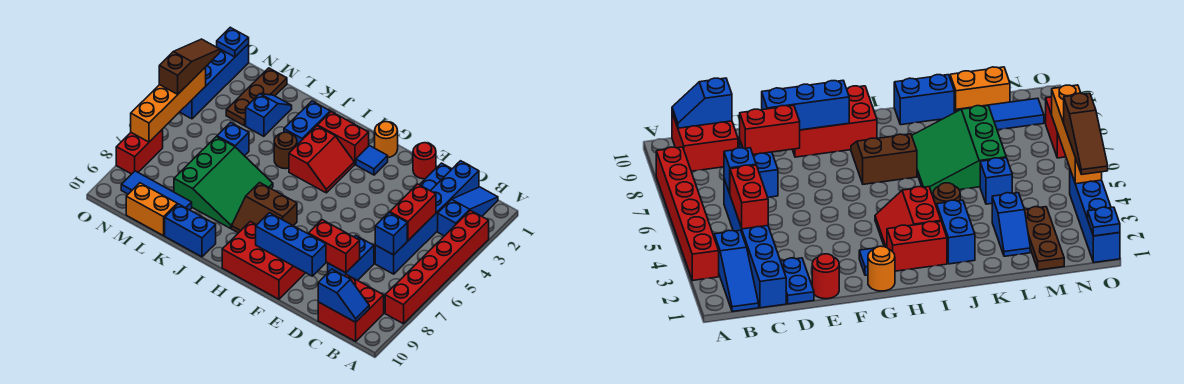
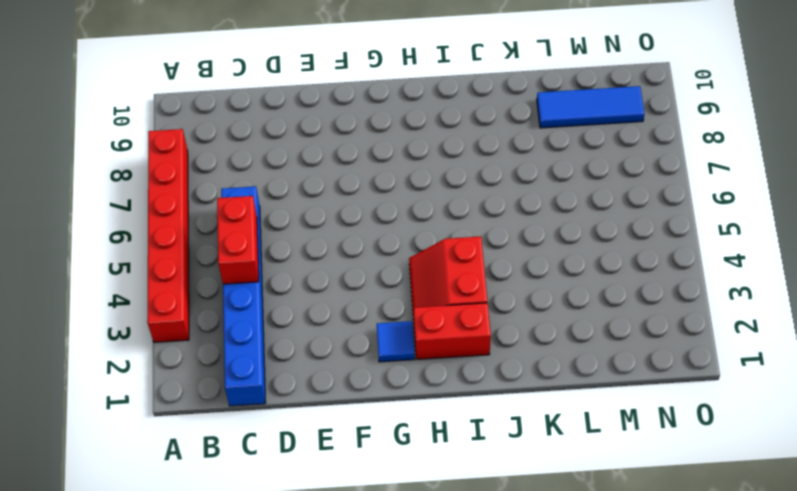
none -> blue 1x3 slope [438,187,498,236]
none -> red 2x2 brick [318,274,384,341]
none -> blue 1x2 plate [420,163,452,191]
none -> blue 1x2 brick [328,235,374,280]

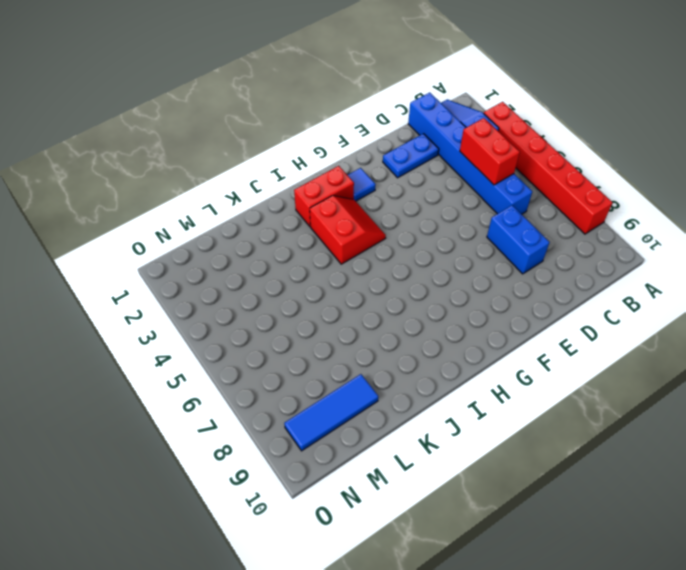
blue 1x2 plate [383,134,439,178] -> blue 1x2 plate turned to [420,163,452,191]
none -> red 2x2 brick [318,274,384,341]
none -> red 1x1 round brick [413,143,436,179]
none -> red 2x3 brick [222,222,305,299]
none -> orange 1x1 round brick [375,122,398,157]

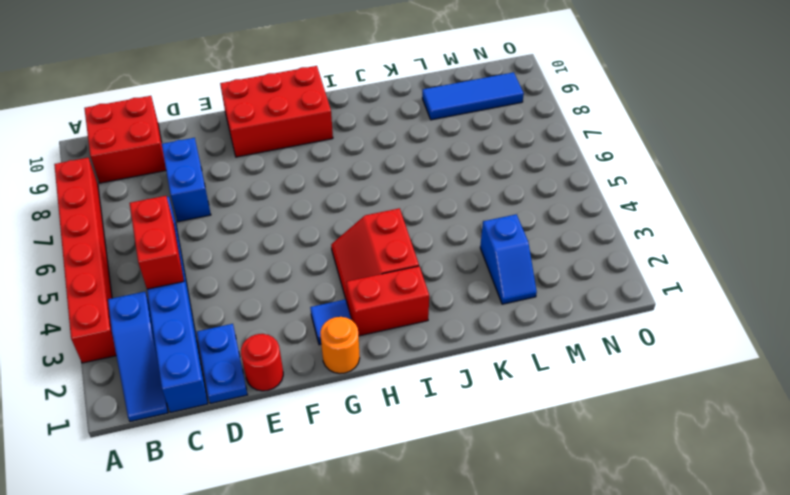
none -> brown 2x2 slope [232,183,297,233]
none -> blue 1x2 brick [284,101,330,145]
none -> brown 1x1 round brick [274,132,297,169]
none -> green 3x3 slope [174,137,273,228]

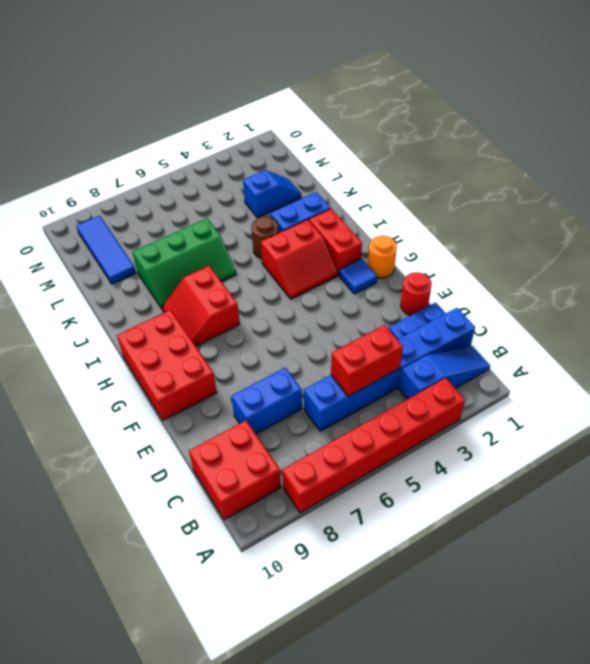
red 2x2 slope [162,266,240,346] -> brown 2x2 slope [232,183,297,233]
green 2x3 slope [133,218,236,310] -> green 3x3 slope [174,137,273,228]
none -> blue 1x2 brick [165,204,216,257]
none -> blue 1x1 brick [217,122,249,156]
none -> orange 1x2 brick [126,183,177,236]
none -> brown 1x3 plate [226,68,287,126]

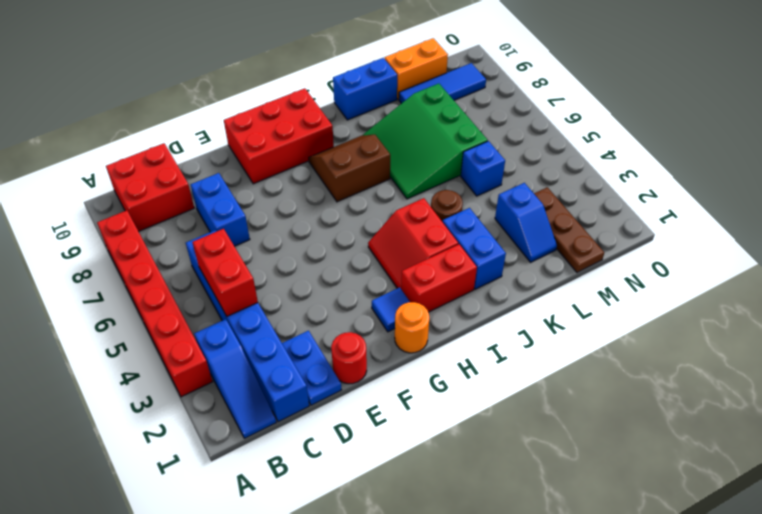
none -> blue 1x4 brick [180,44,249,119]
none -> red 1x2 brick [116,129,163,174]
none -> blue 1x2 slope [318,269,369,322]
none -> blue 1x1 brick [375,212,407,255]

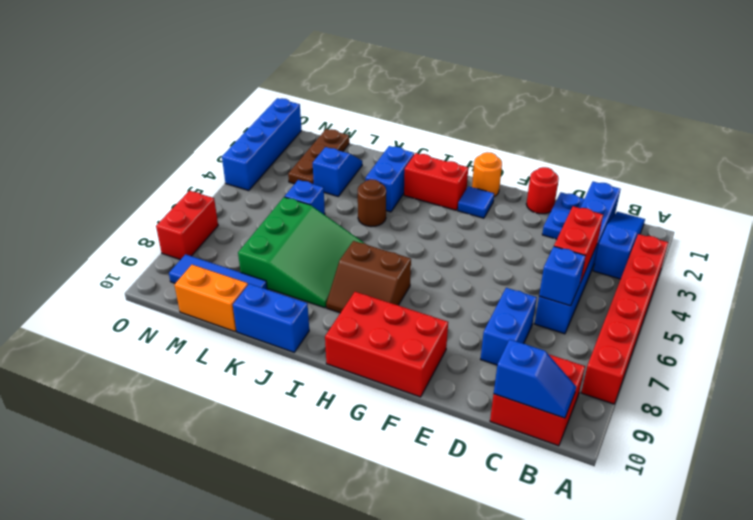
none -> red 2x2 slope [289,126,354,193]
none -> red 1x2 brick [308,220,360,273]
none -> blue 1x3 brick [256,213,326,276]
none -> blue 1x1 plate [217,27,249,57]

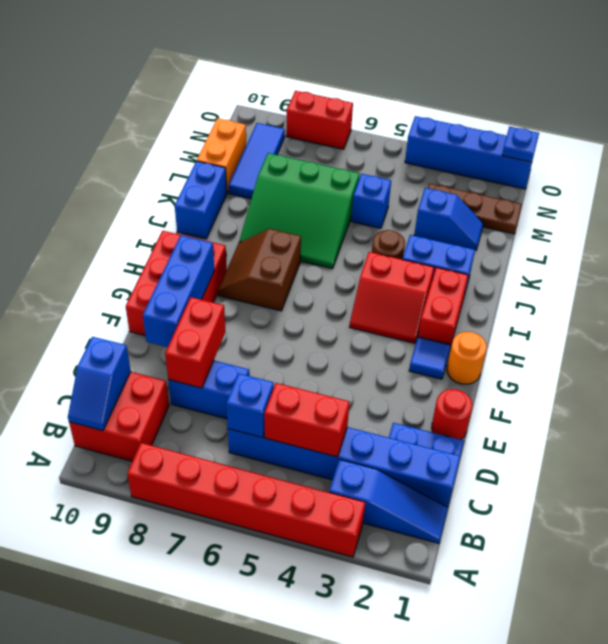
none -> orange 1x4 brick [131,67,206,142]
none -> brown 1x3 slope [159,39,220,94]

